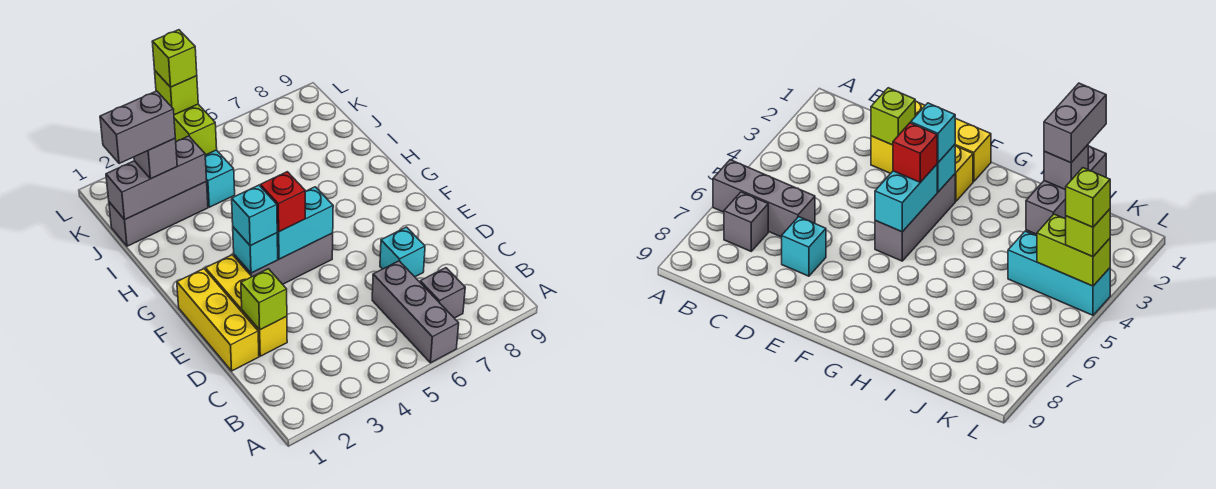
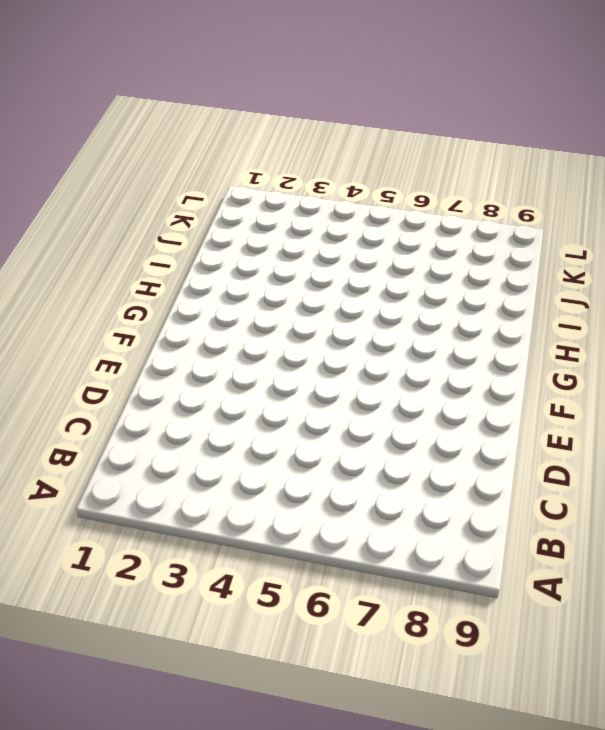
none -> grey 1x3 brick [372,261,459,363]
none -> grey 1x1 brick [420,268,465,318]
none -> yellow 1x3 brick [177,269,259,371]

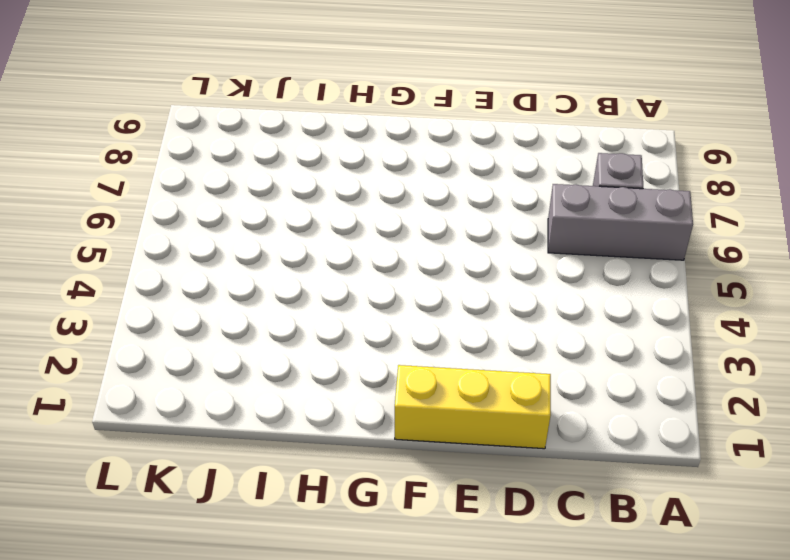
none -> yellow 1x3 brick [205,255,287,356]
none -> cyan 1x1 brick [380,227,425,277]
none -> grey 1x3 brick [234,233,333,284]

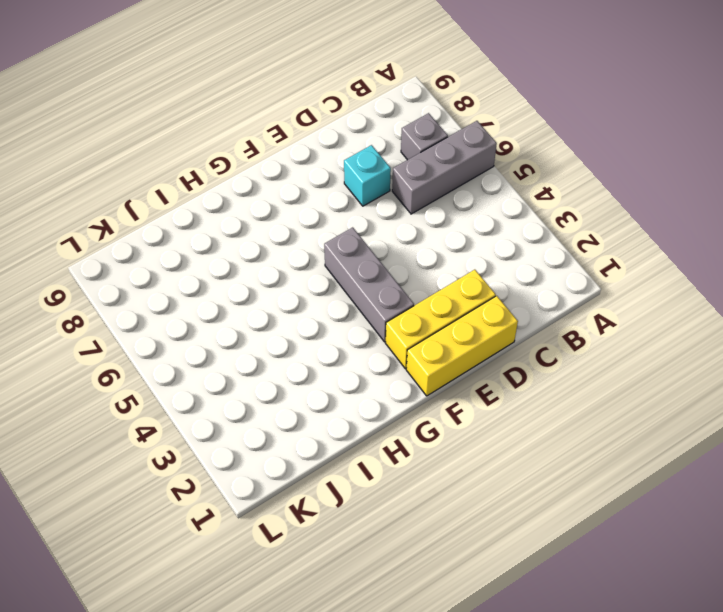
none -> grey 1x3 brick [109,182,208,246]
none -> cyan 1x3 brick [205,150,235,207]
none -> lime 1x1 brick [241,269,287,330]

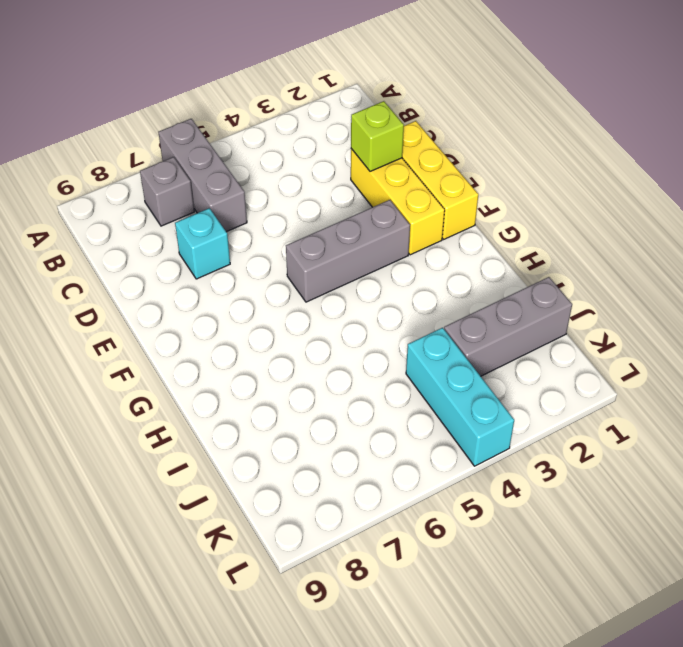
none -> cyan 1x1 brick [233,227,278,273]
none -> cyan 1x2 brick [277,187,333,259]
none -> grey 1x3 brick [106,136,207,220]

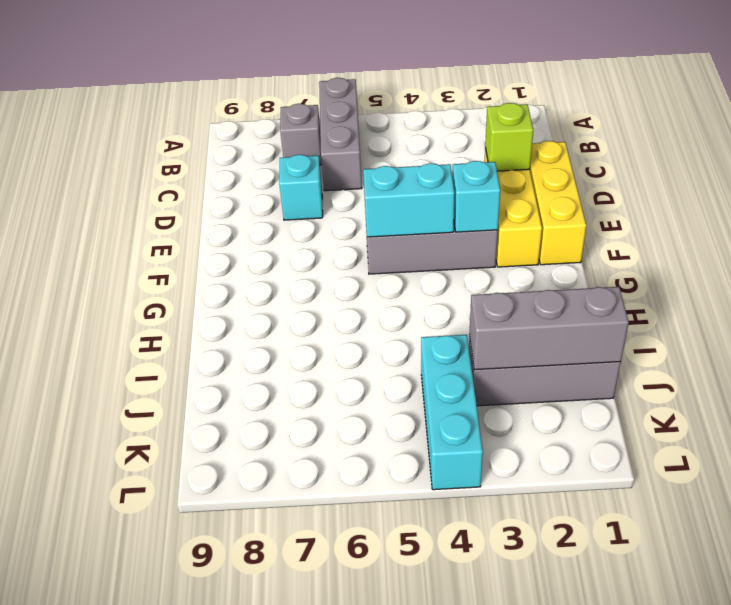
none -> lime 1x2 brick [174,104,217,155]
none -> cyan 1x1 brick [232,185,277,246]
none -> red 1x1 brick [260,172,305,232]

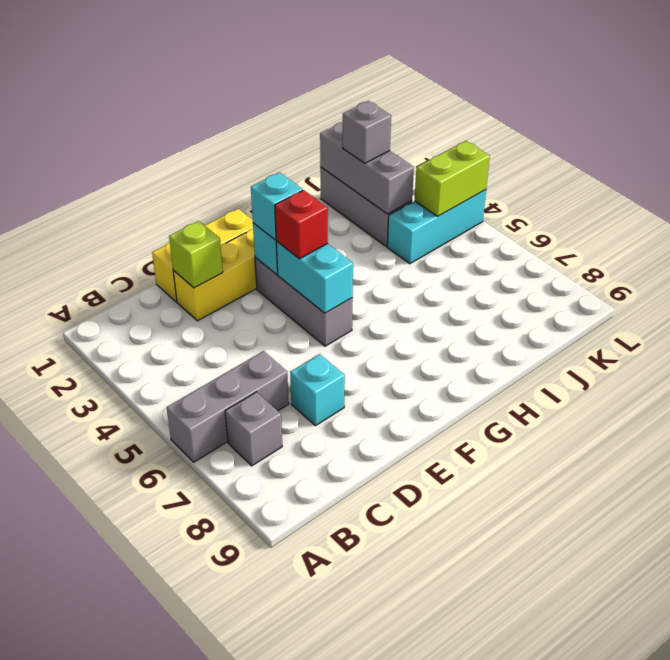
none -> lime 1x1 brick [155,71,198,115]
none -> grey 1x2 brick [100,91,175,164]
none -> lime 1x1 brick [152,30,197,87]

